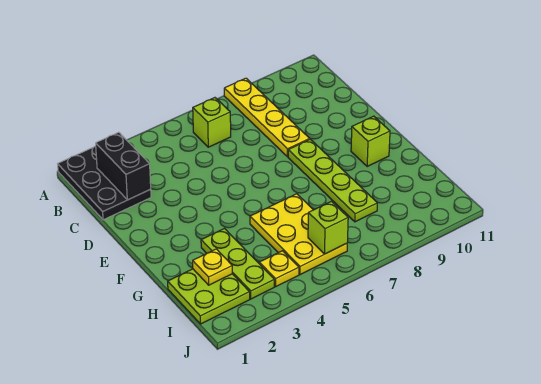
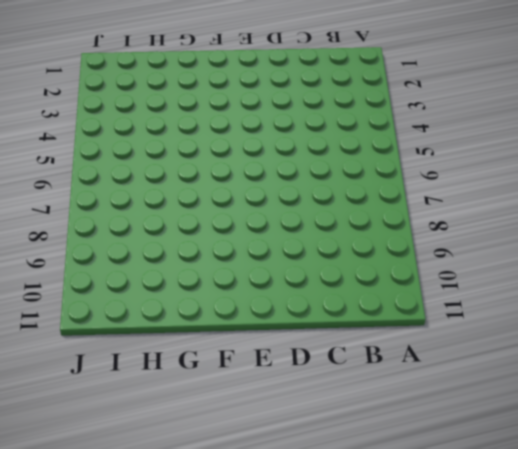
none -> black 2x3 plate [58,146,151,220]
none -> yellow 1x4 plate [224,78,310,157]
none -> lime 1x1 brick [193,98,231,147]

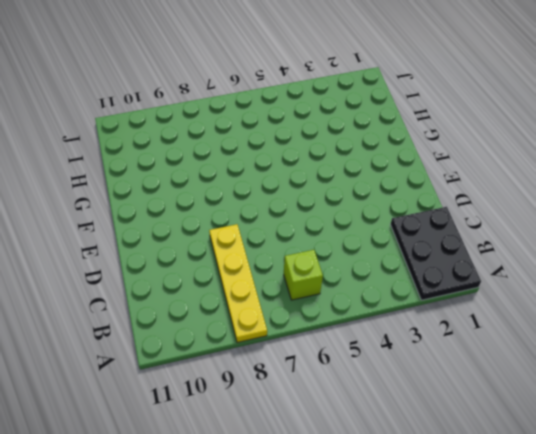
none -> lime 1x4 plate [288,139,377,222]
none -> lime 1x1 brick [351,116,390,166]
none -> lime 1x3 plate [201,229,274,299]

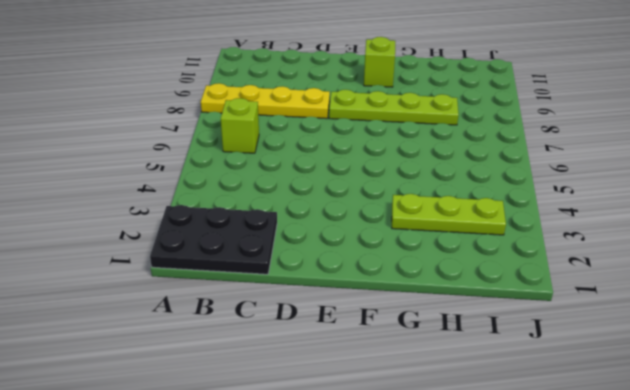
none -> yellow 2x3 plate [250,194,347,275]
none -> lime 2x2 plate [168,269,250,324]
none -> yellow 1x1 plate [259,251,299,287]

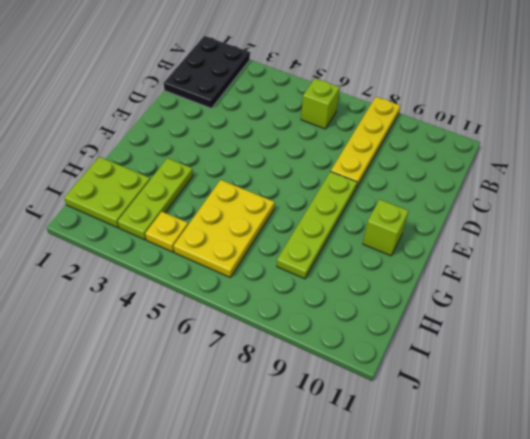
none -> black 1x2 brick [96,132,151,200]
none -> yellow 1x1 plate [193,249,232,285]
none -> lime 1x1 brick [308,201,348,254]

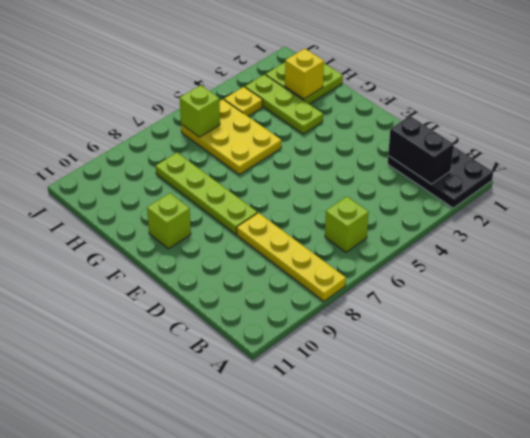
yellow 1x1 brick [285,49,324,99] -> yellow 1x1 plate [193,249,232,285]

